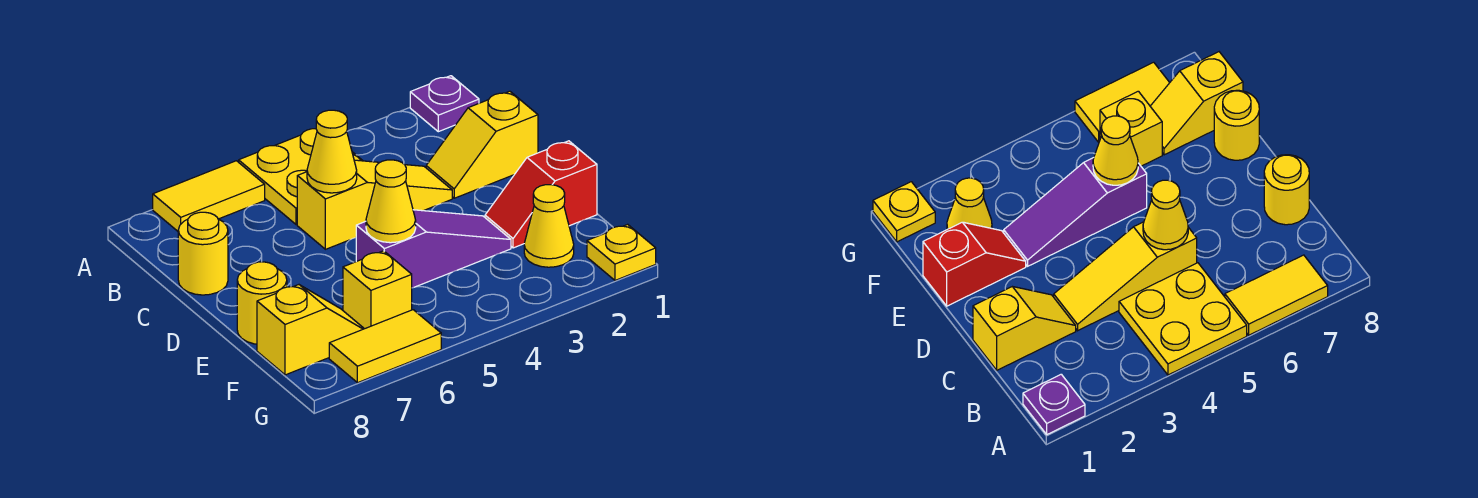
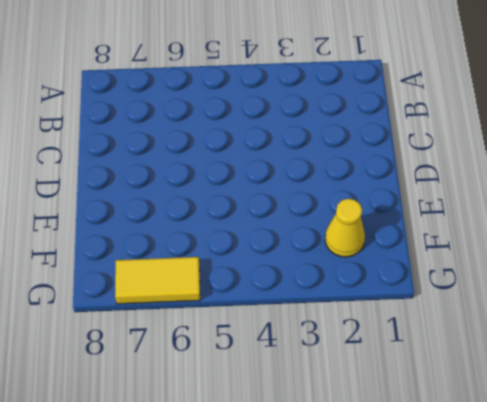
none -> purple 1x1 plate [410,76,479,132]
none -> yellow 2x2 plate [239,129,363,225]
none -> yellow 1x2 tile [153,161,265,231]

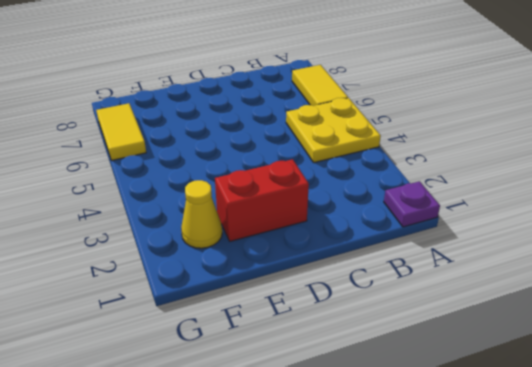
red 1x2 brick [215,159,309,241] -> red 1x2 slope [485,141,597,248]
none -> yellow 1x2 slope [426,91,538,198]
none -> yellow 1x3 slope [297,160,452,249]
none -> yellow 1x1 round brick [178,212,228,295]

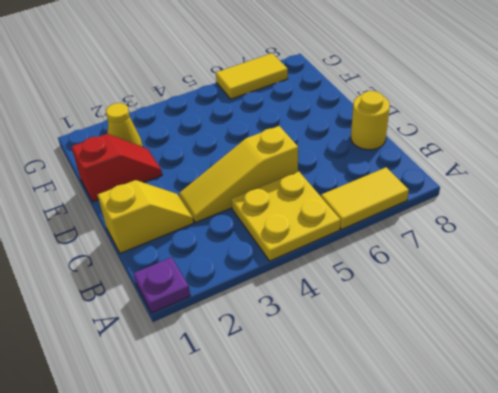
none -> purple 1x3 slope [356,210,511,288]
none -> yellow 1x1 round brick [237,262,287,344]
none -> yellow 1x1 brick [343,251,412,329]

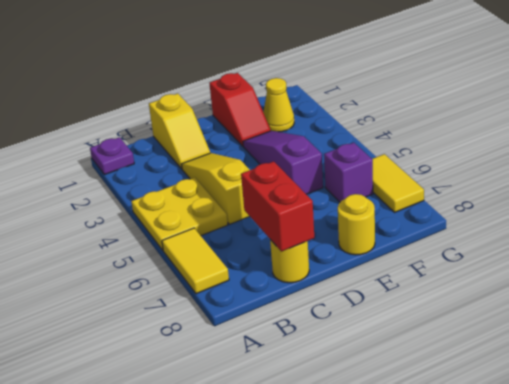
red 1x2 brick [241,161,314,251] -> none
purple 1x1 brick [324,143,373,202] -> yellow 1x1 brick [343,251,412,329]
none -> yellow 1x2 slope [257,285,364,375]
none -> yellow 1x1 plate [587,224,656,280]
none -> yellow 1x1 cone [307,110,357,193]

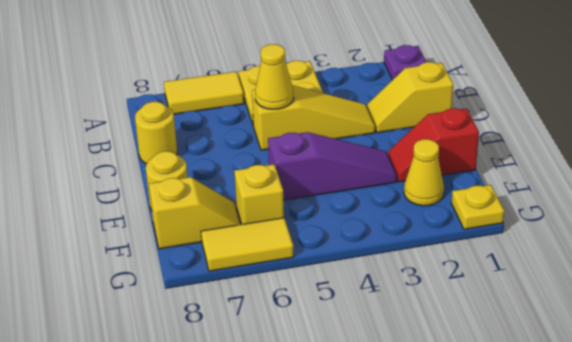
none -> yellow 1x1 cone [366,160,416,243]

